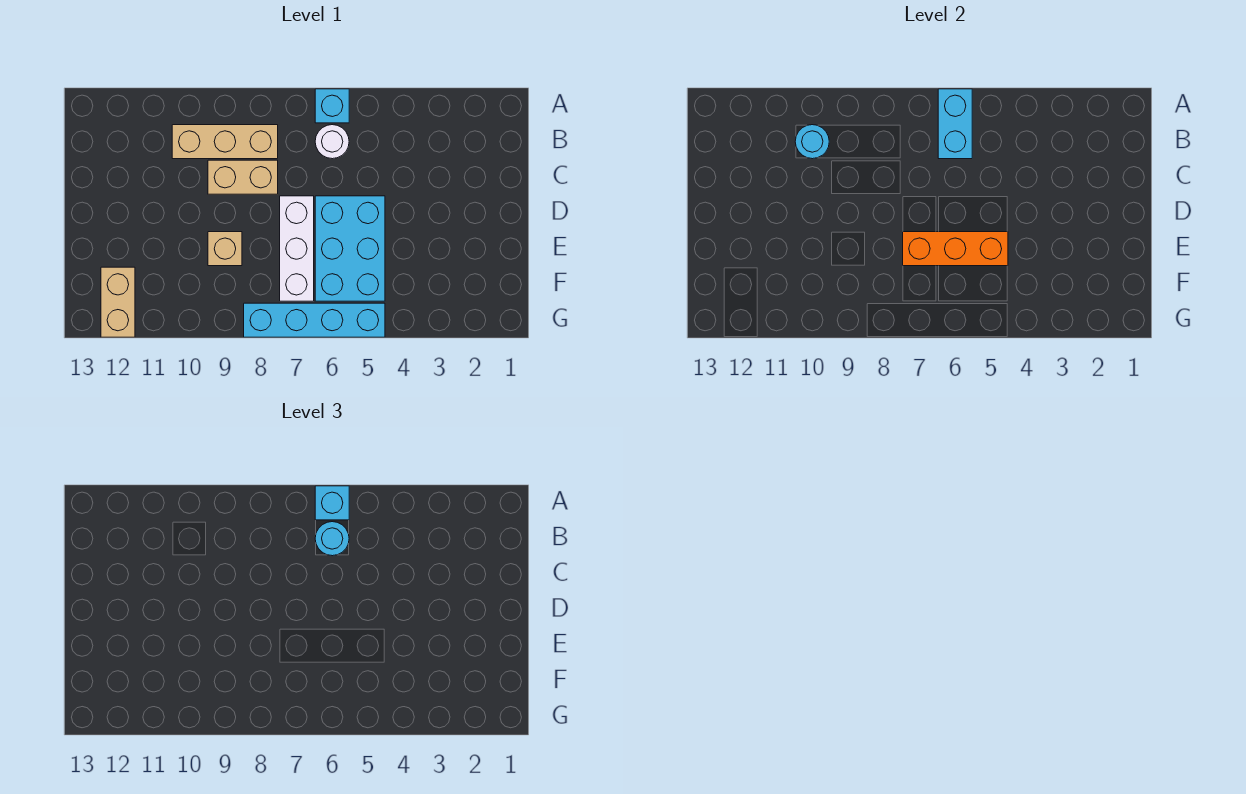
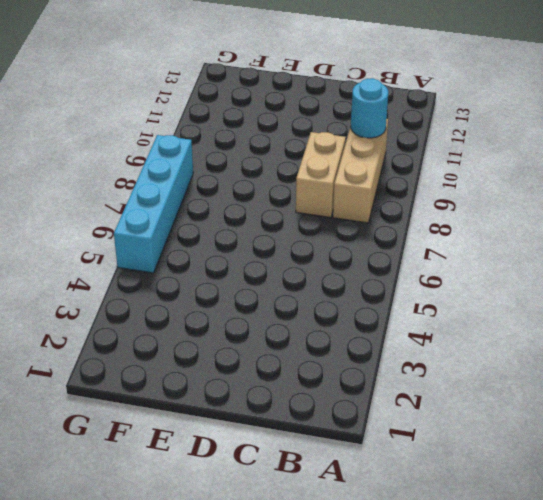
none -> cyan 1x1 brick [315,89,349,123]
none -> white 1x1 round brick [315,125,349,159]
none -> cyan 2x3 brick [315,196,385,301]

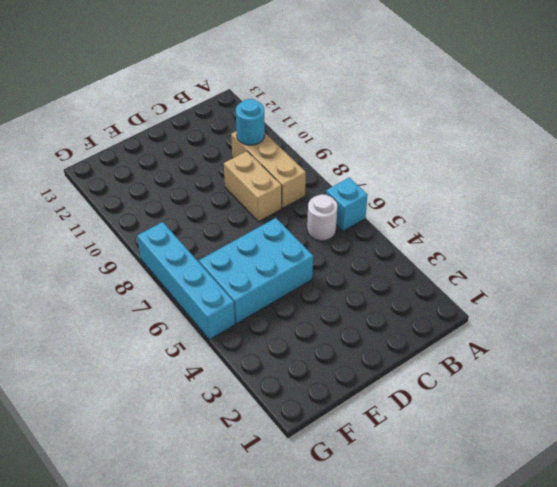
none -> white 1x3 brick [280,196,314,301]
none -> tan 1x1 brick [208,232,242,266]
none -> tan 1x2 brick [101,267,135,337]

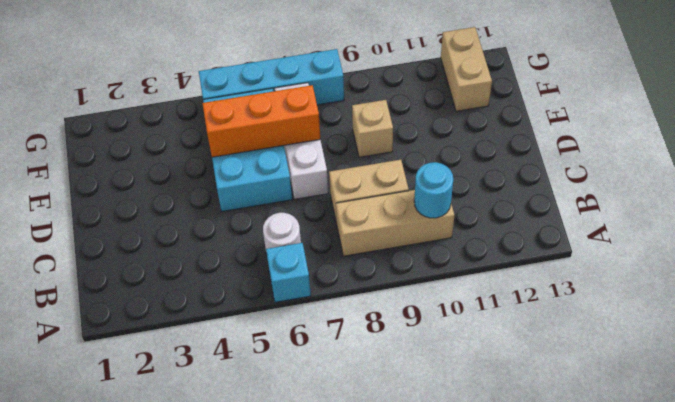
none -> cyan 1x2 brick [938,89,972,159]
none -> cyan 1x1 brick [315,486,349,520]
none -> cyan 1x1 round brick [315,522,349,556]

